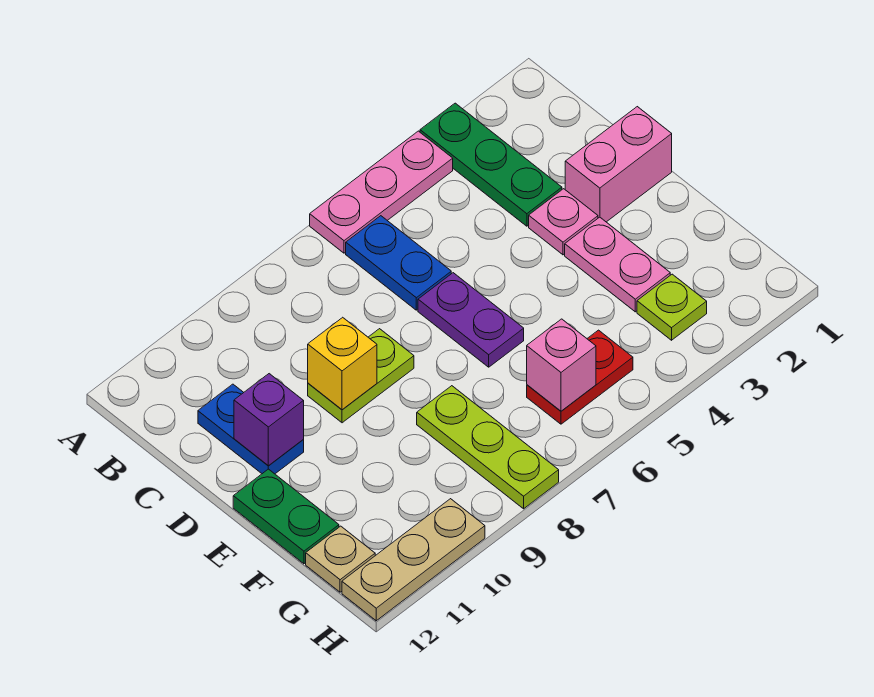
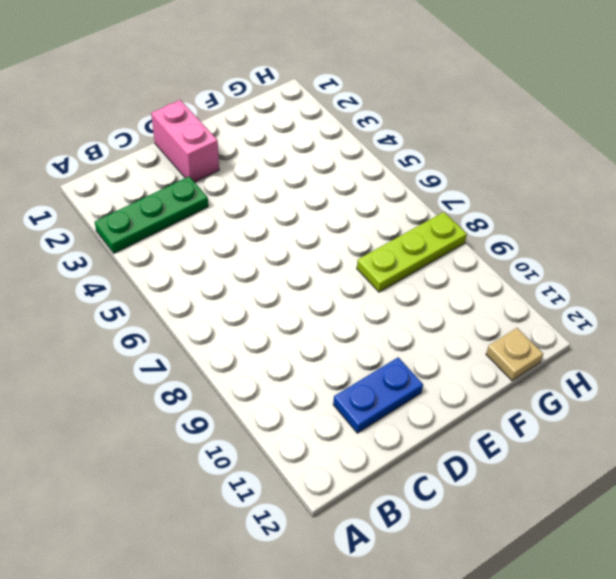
none -> pink 1x3 plate [310,131,453,253]
none -> blue 1x2 plate [346,216,451,310]
none -> pink 1x1 plate [529,189,598,255]

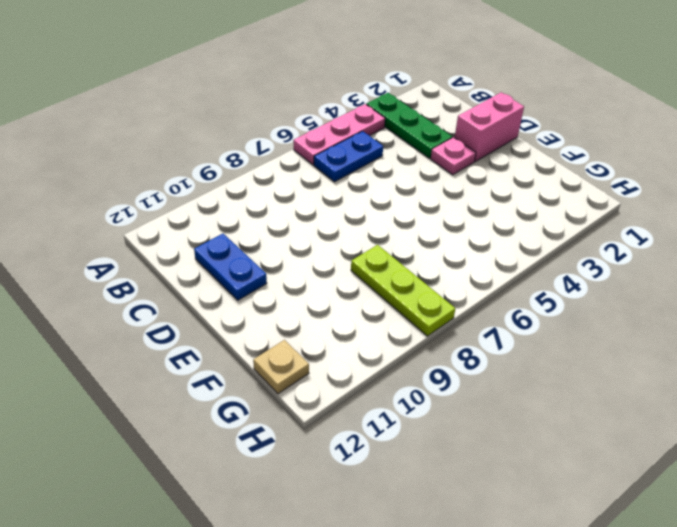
blue 1x2 plate [314,131,383,182] -> blue 1x2 plate turned to [346,216,451,310]
none -> purple 1x2 plate [418,273,524,367]
none -> lime 1x2 plate [308,329,414,423]
none -> pink 1x2 plate [565,217,670,312]

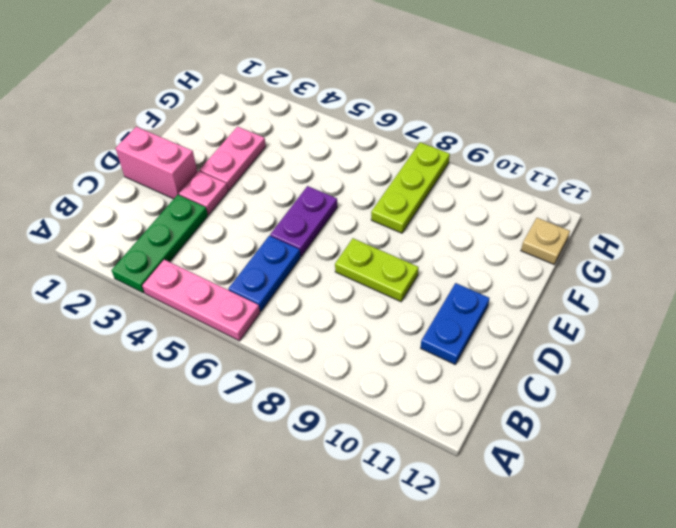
none -> green 1x2 plate [233,469,339,564]
none -> lime 1x1 plate [637,274,707,340]
none -> red 1x2 plate [527,330,633,424]

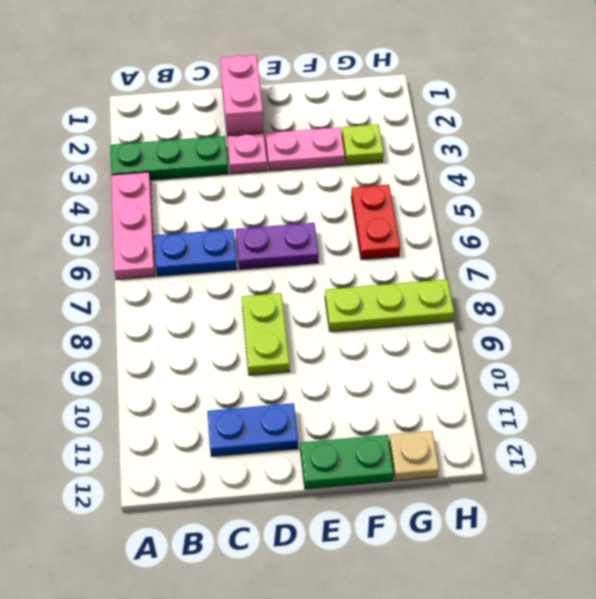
none -> tan 1x3 plate [342,499,485,621]
none -> yellow 1x1 brick [308,317,377,410]
none -> purple 1x1 brick [234,374,304,466]

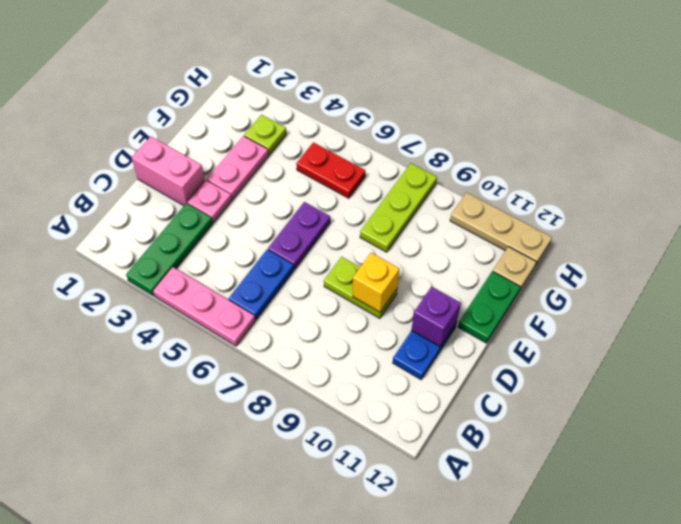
none -> pink 1x1 brick [527,319,596,411]

